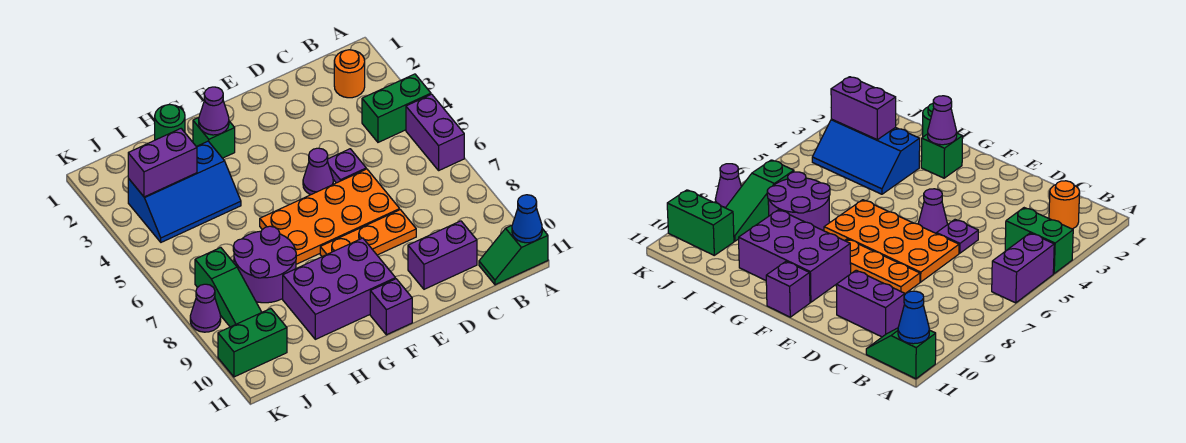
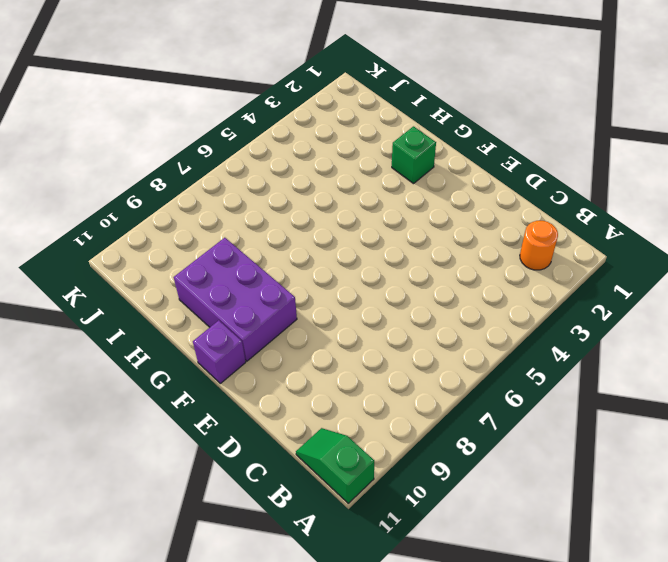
none -> green 1x2 brick [362,74,431,142]
none -> purple 1x2 brick [406,94,464,170]
none -> purple 1x2 brick [408,221,477,289]

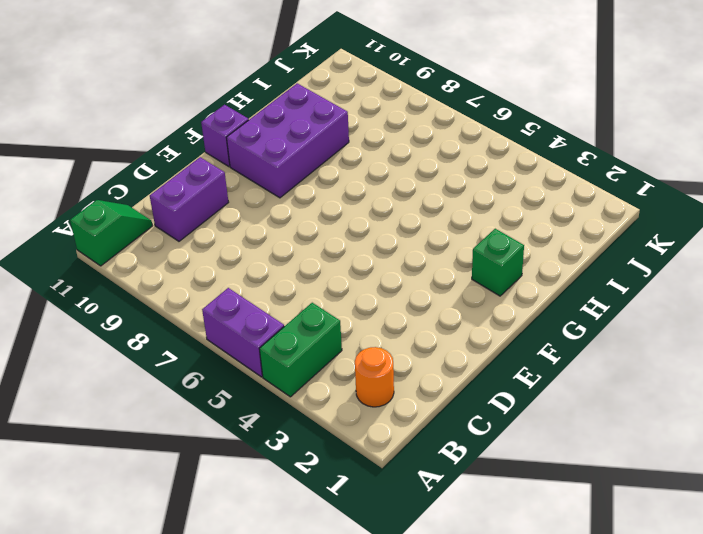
none -> purple 1x1 plate [328,149,366,183]
none -> orange 2x4 plate [260,169,400,264]
none -> orange 1x3 plate [320,210,416,257]

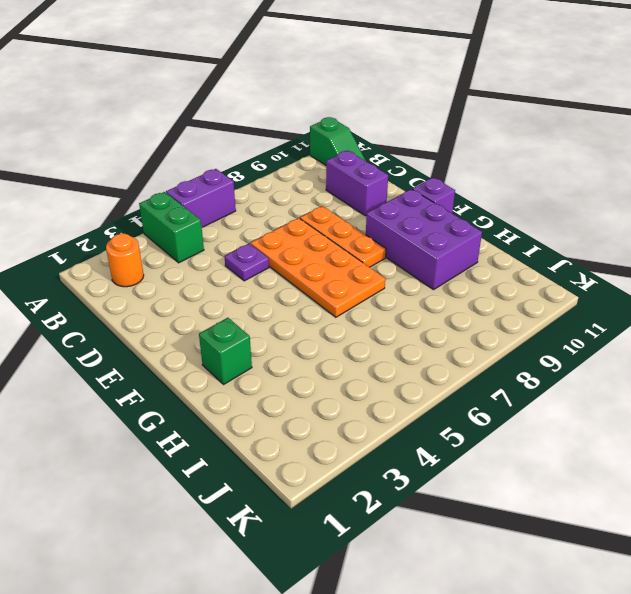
none -> purple 1x1 cone [303,148,333,195]
none -> green 1x1 round brick [155,104,185,140]
none -> blue 2x3 slope [128,141,241,242]

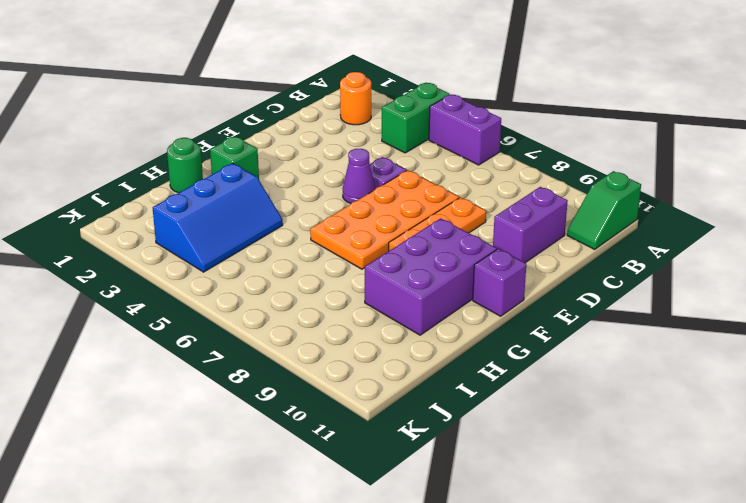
none -> purple 2x2 round brick [233,226,296,303]
none -> green 1x3 slope [195,248,262,327]
none -> green 1x2 brick [218,309,287,377]

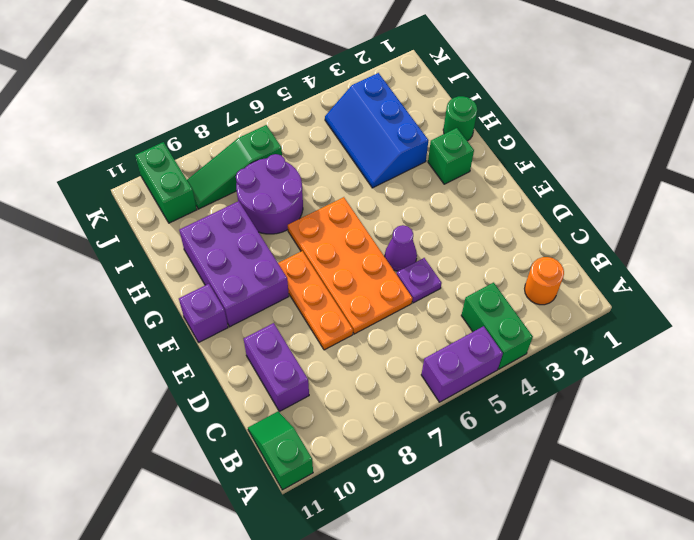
none -> purple 1x1 cone [190,284,221,332]
none -> blue 1x1 cone [512,195,542,243]
none -> purple 1x1 cone [199,87,229,135]

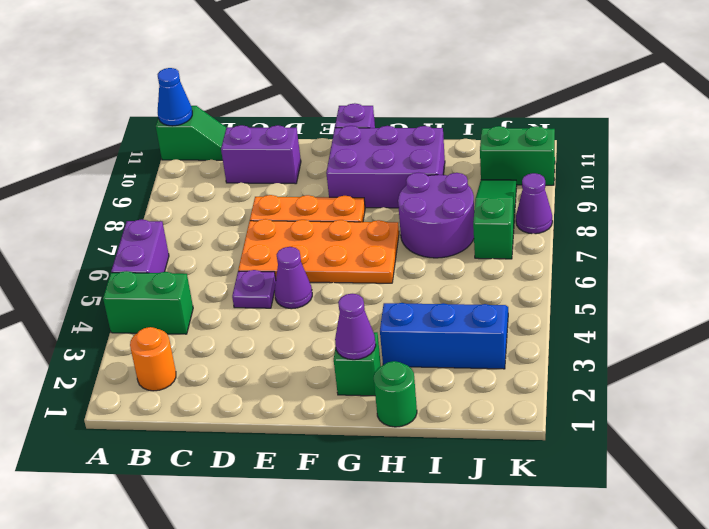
none -> purple 1x2 brick [128,129,197,197]

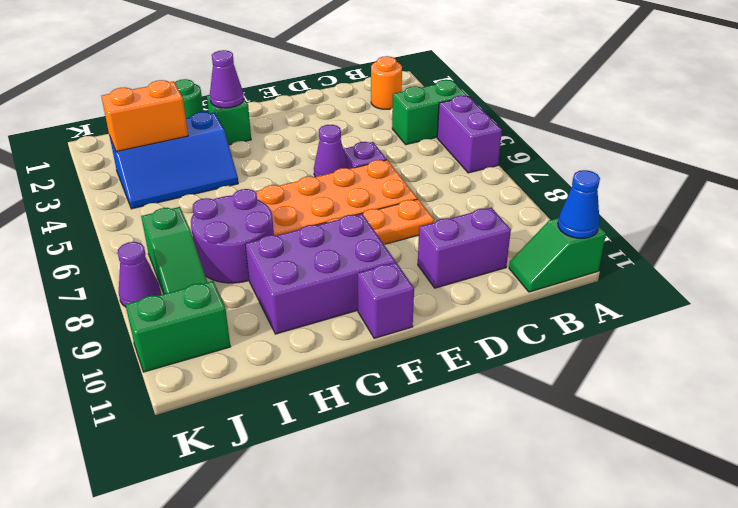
orange 1x2 brick [101,80,188,152] -> purple 1x2 brick [128,129,197,197]

